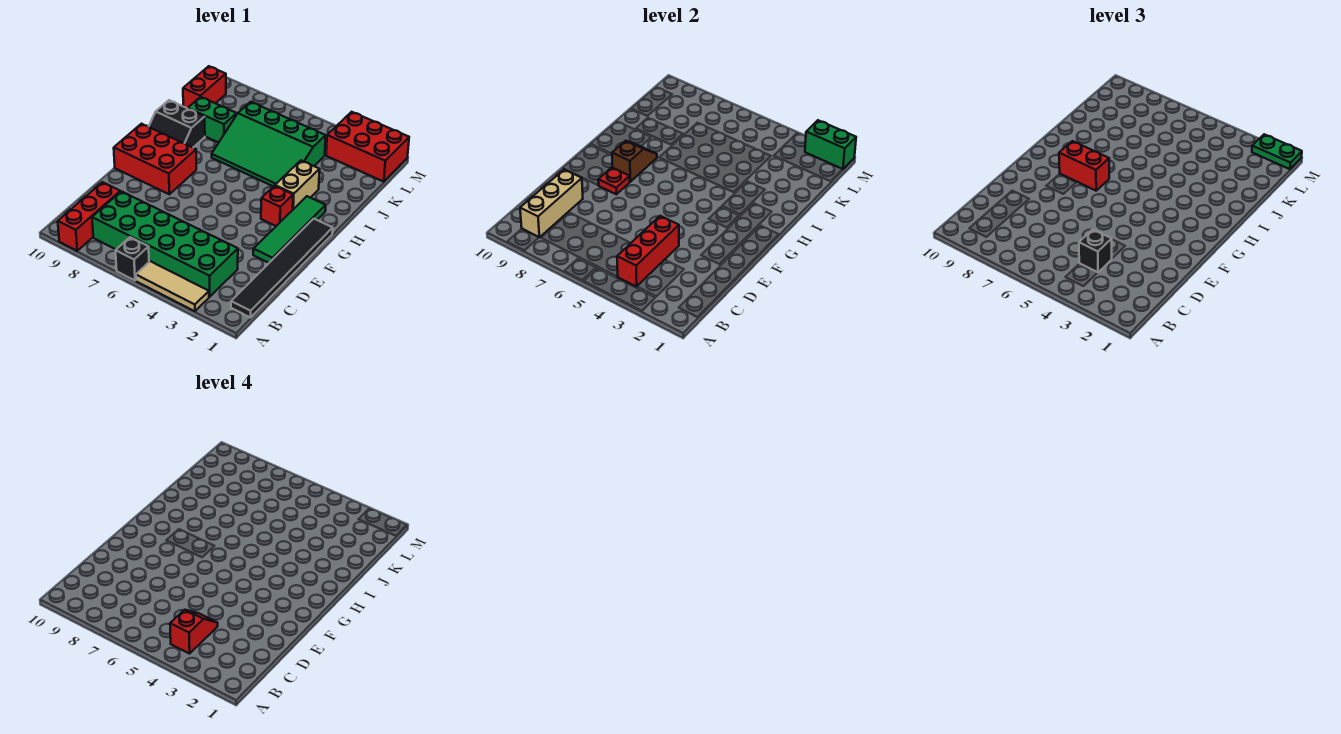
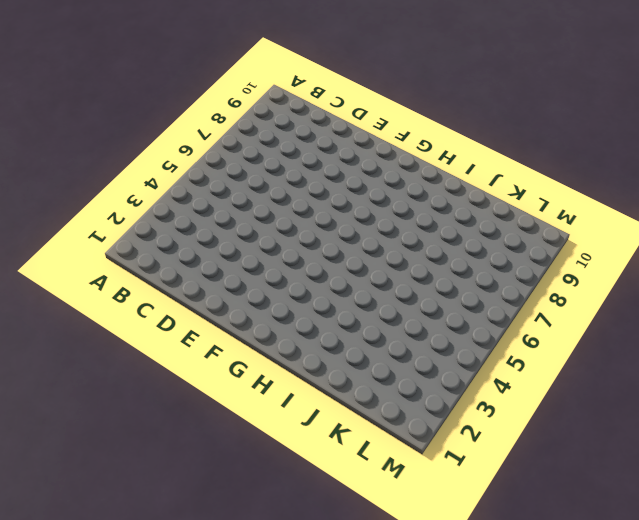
none -> tan 1x3 tile [136,261,209,311]
none -> black 1x1 brick [115,237,149,280]
none -> red 1x3 brick [58,182,120,251]

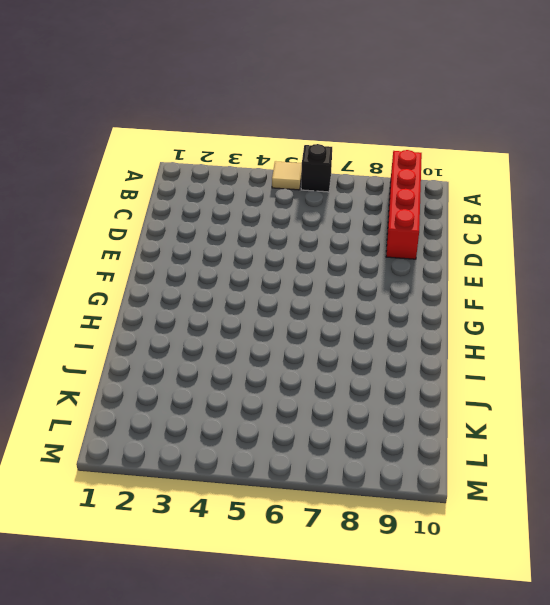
tan 1x1 tile [272,161,302,190] -> tan 1x3 tile [136,261,209,311]
red 1x4 brick [386,150,422,259] -> red 1x3 brick [58,182,120,251]
none -> black 1x6 tile [231,219,333,318]
none -> green 2x6 brick [92,191,238,297]
none -> green 1x4 tile [253,196,326,263]

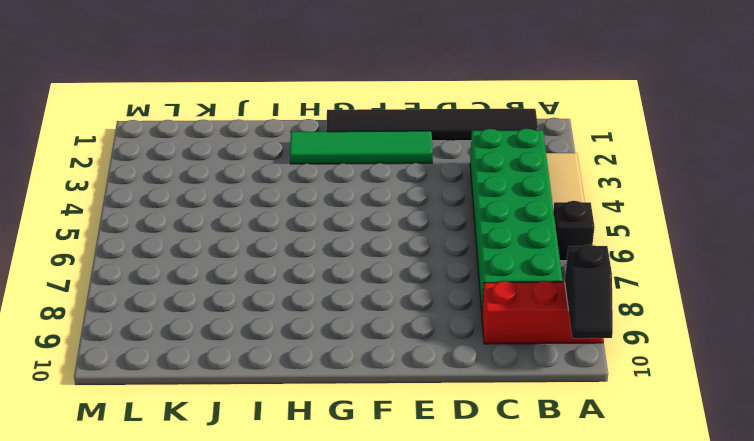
black 1x2 slope [565,245,613,338] -> none
none -> red 2x3 brick [114,124,196,194]
none -> red 1x1 brick [261,186,293,226]
none -> tan 1x2 brick [275,160,320,209]

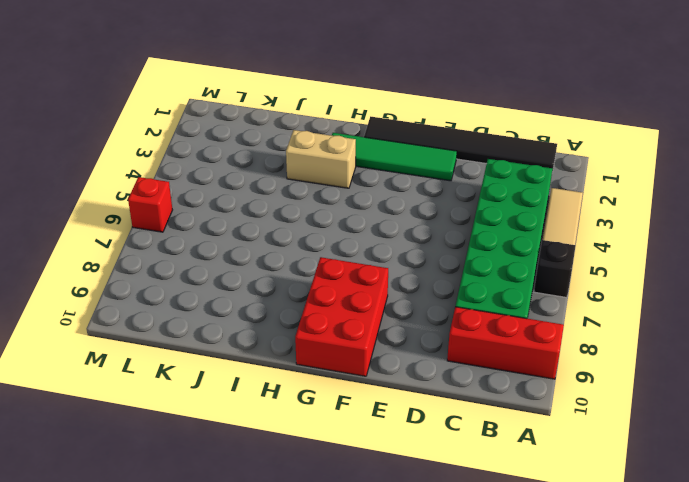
red 1x1 brick [128,177,172,232] -> red 1x1 brick moved to [261,186,293,226]
none -> black 2x2 slope [149,100,205,147]
none -> green 3x4 slope [212,102,326,186]
none -> green 1x2 brick [188,97,237,143]

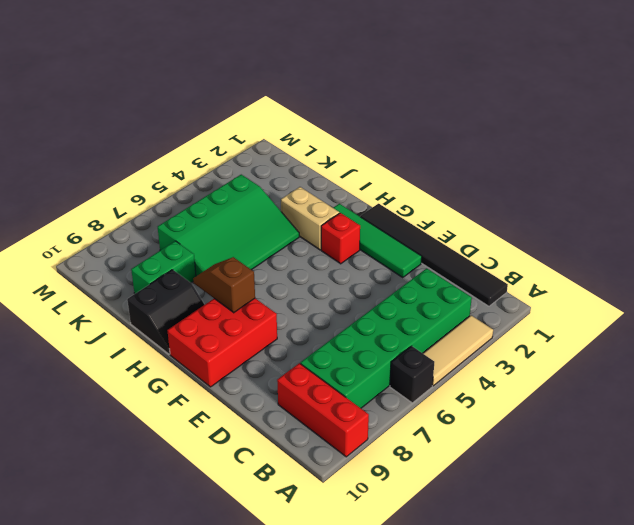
none -> red 1x2 brick [183,66,226,108]
none -> red 2x3 brick [326,112,409,182]
none -> red 1x3 brick [617,216,679,287]

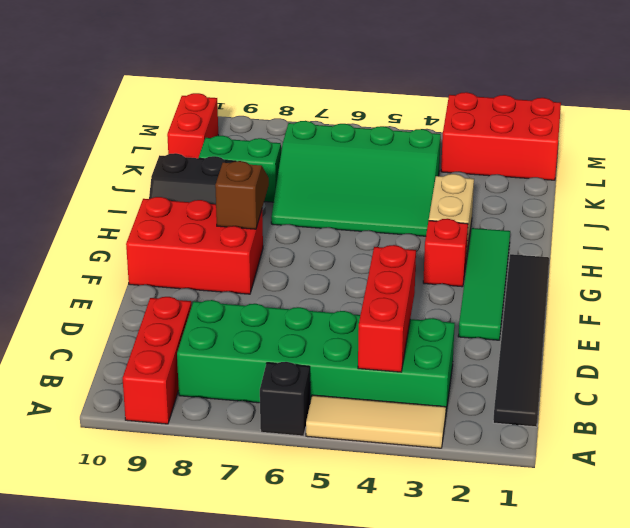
none -> tan 1x3 brick [520,169,583,237]
none -> red 1x1 plate [598,168,630,194]
none -> green 1x2 brick [805,120,856,169]

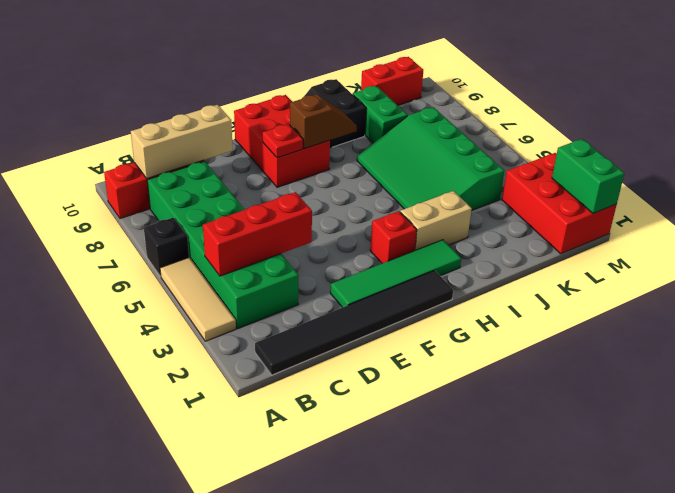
none -> black 1x1 brick [1079,229,1112,272]
none -> red 1x2 brick [1059,141,1109,191]
none -> green 1x2 plate [1252,134,1302,169]

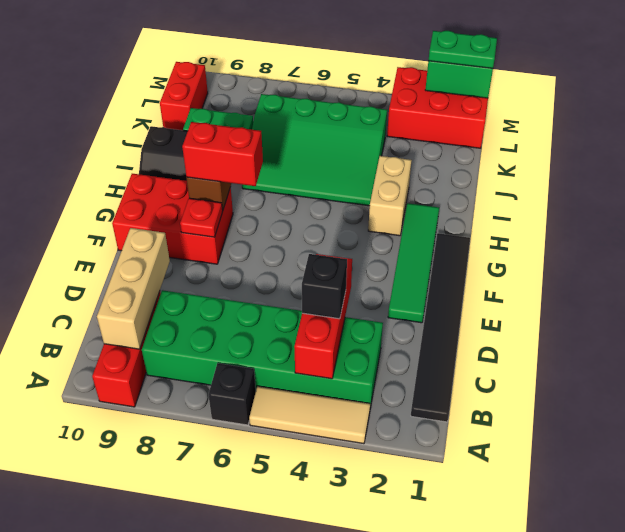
none -> red 1x1 brick [261,186,293,226]
none -> red 1x2 slope [170,610,218,654]

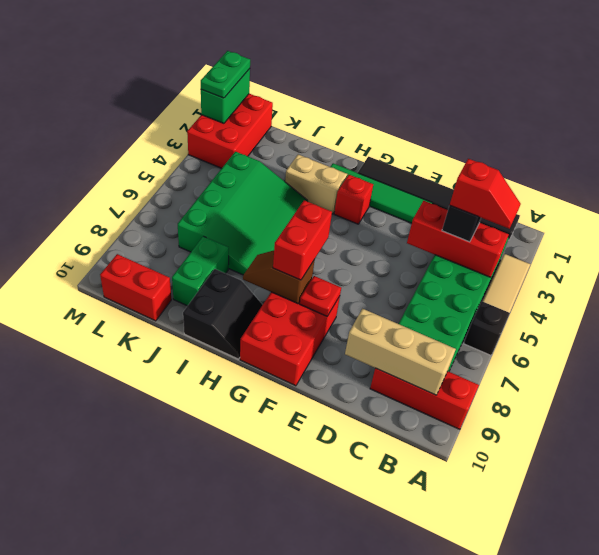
red 1x2 slope [450,159,521,229] -> red 1x2 slope turned to [170,610,218,654]

